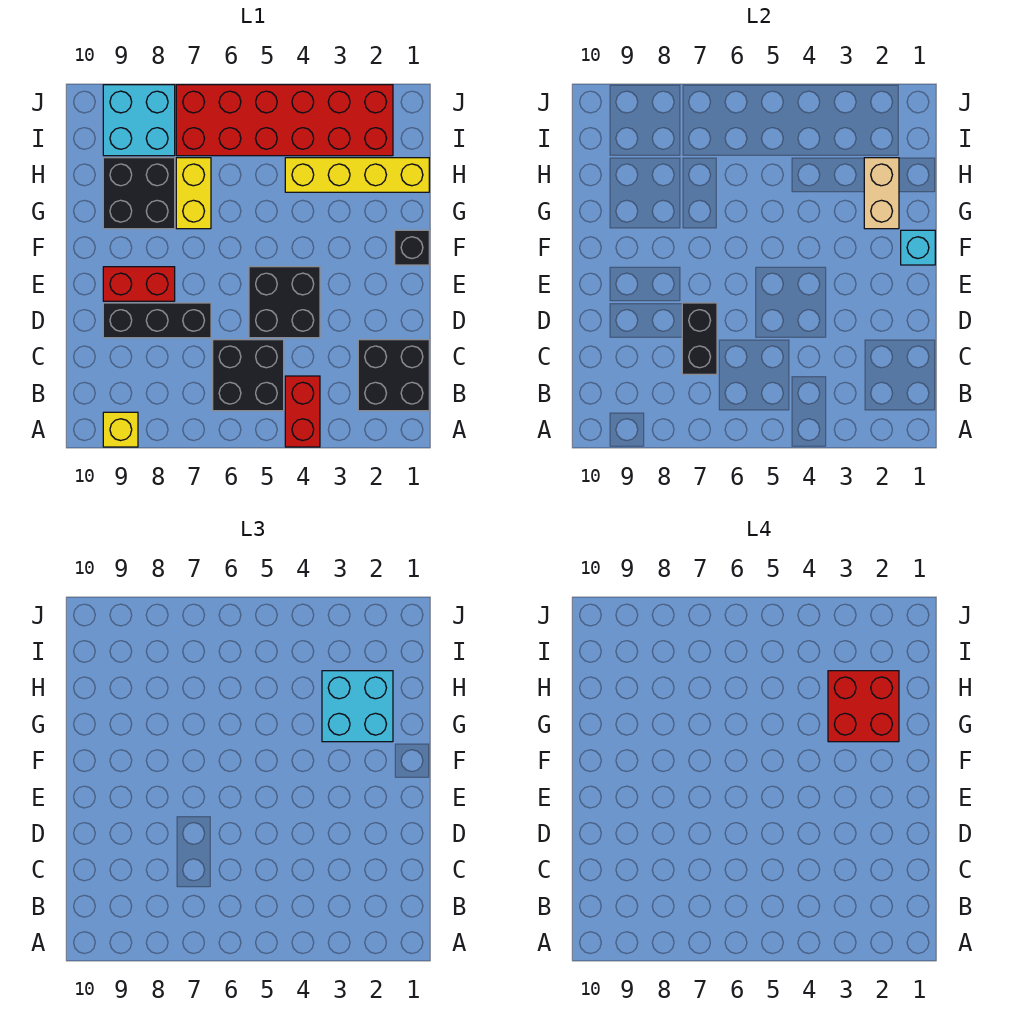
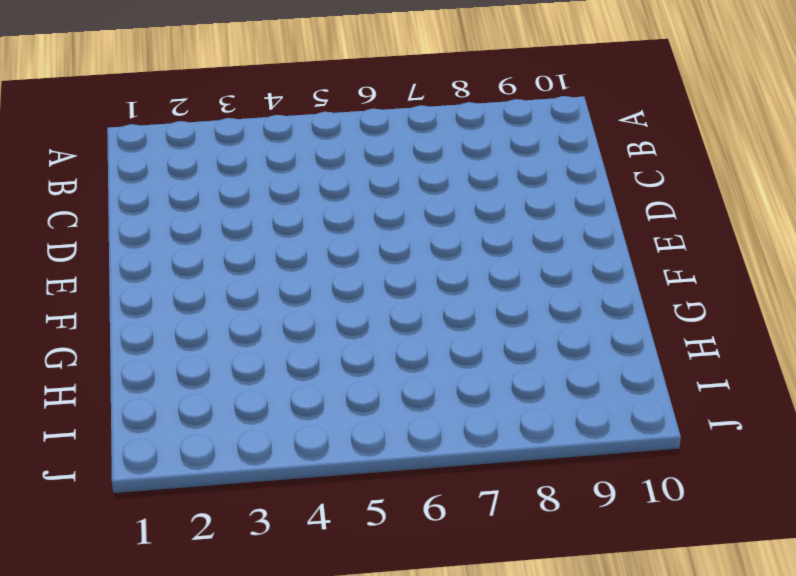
none -> red 1x2 brick [285,376,320,447]
none -> yellow 1x1 brick [103,412,138,447]
none -> black 2x2 brick [358,340,429,411]

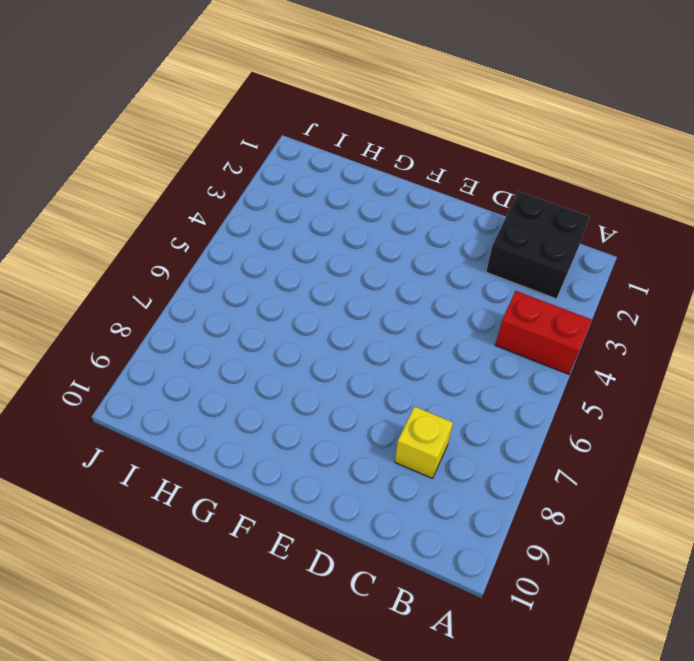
yellow 1x1 brick [395,406,453,478] -> yellow 1x1 brick moved to [103,412,138,447]
none -> black 2x2 brick [213,340,284,411]
none -> black 2x2 brick [249,267,320,338]
none -> black 1x3 brick [103,303,211,338]

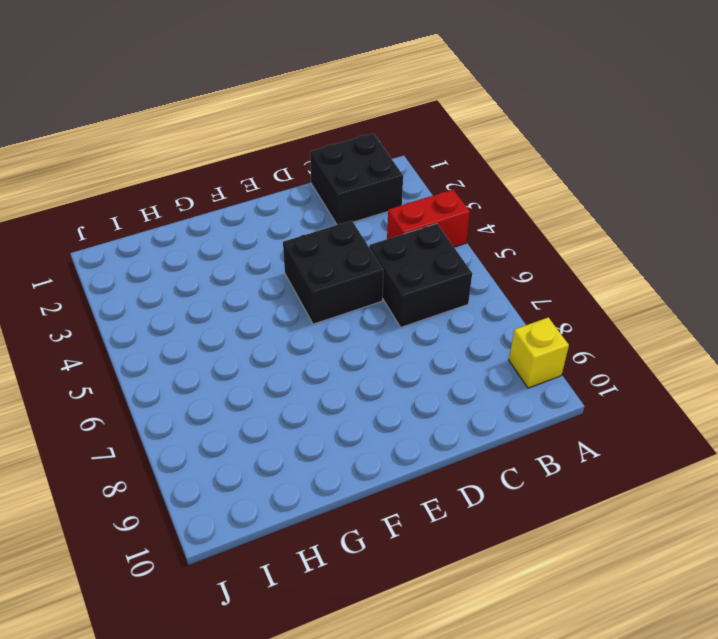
none -> black 1x3 brick [103,303,211,338]
none -> red 1x2 brick [103,267,175,301]
none -> black 1x1 brick [395,230,429,265]

